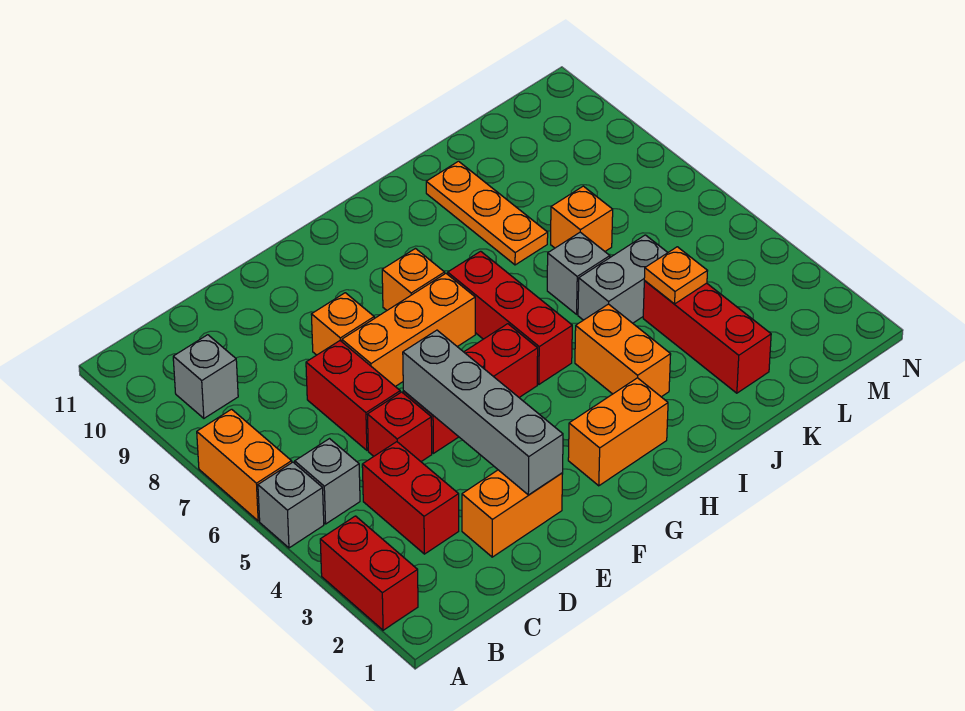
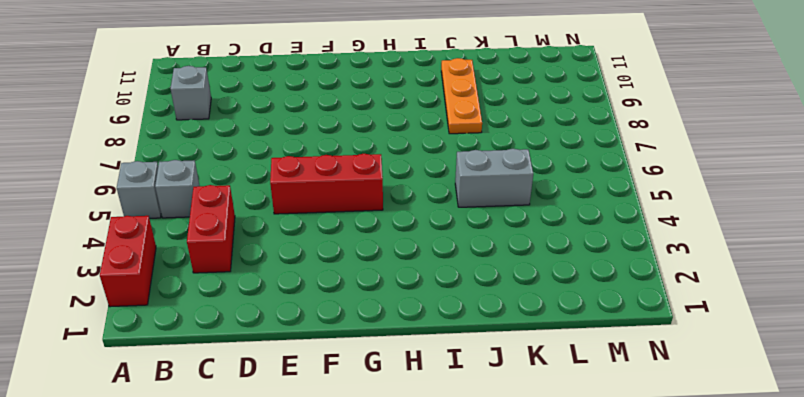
none -> orange 1x2 brick [197,409,292,521]
none -> orange 1x2 brick [462,470,563,557]
none -> red 1x1 brick [367,392,432,461]

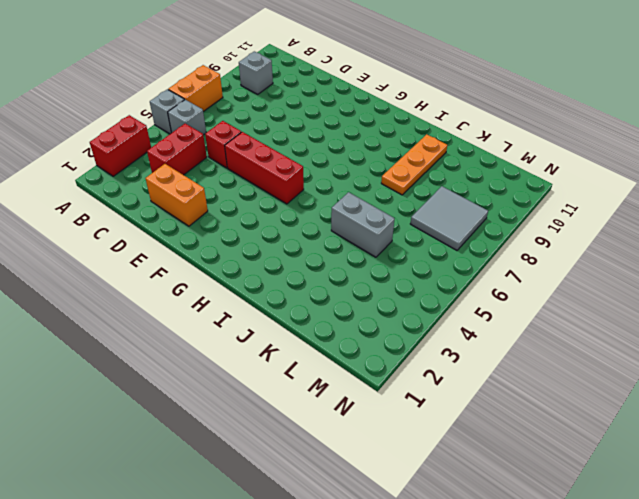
grey 2x2 tile [410,186,488,250] -> none
none -> red 1x2 brick [306,341,400,450]
none -> orange 1x3 brick [342,273,475,386]
none -> orange 1x1 brick [311,293,374,355]

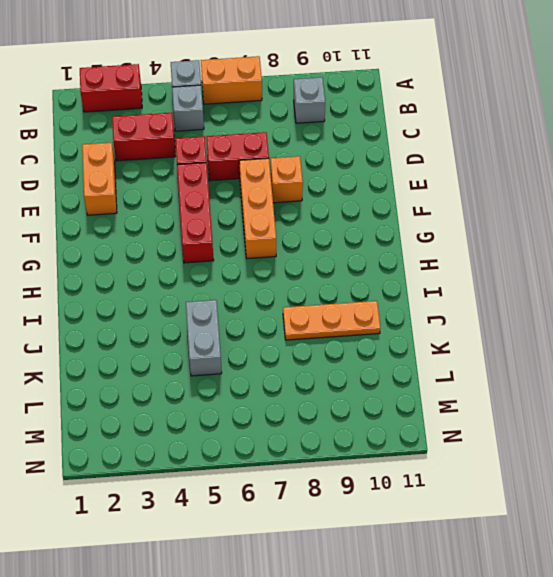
none -> orange 1x2 brick [568,378,668,486]
none -> orange 1x1 brick [382,249,445,310]
none -> red 1x3 brick [448,251,572,384]

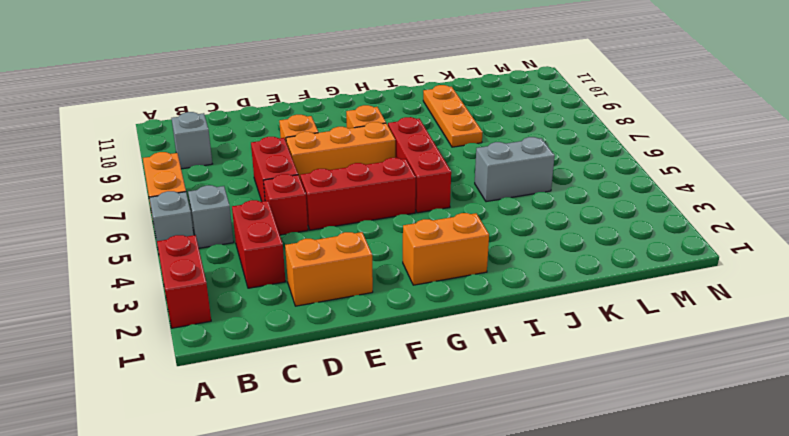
none -> orange 1x2 brick [575,304,671,397]
none -> grey 1x1 brick [547,232,610,314]
none -> red 1x3 brick [643,281,771,393]

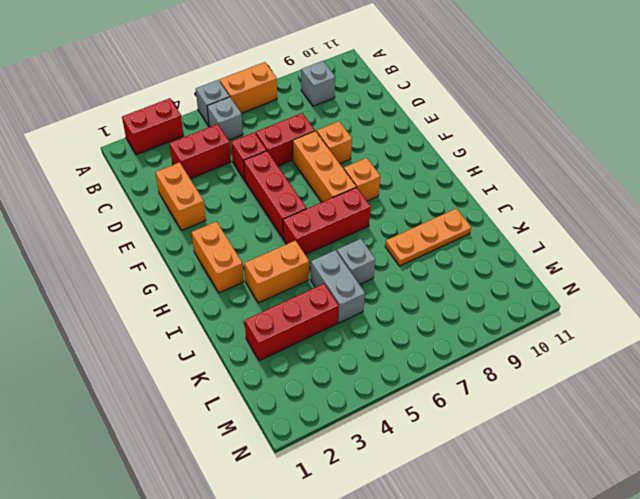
none -> orange 1x1 brick [551,186,613,251]
none -> grey 1x4 brick [403,330,563,495]
none -> orange 1x1 plate [644,247,707,304]

